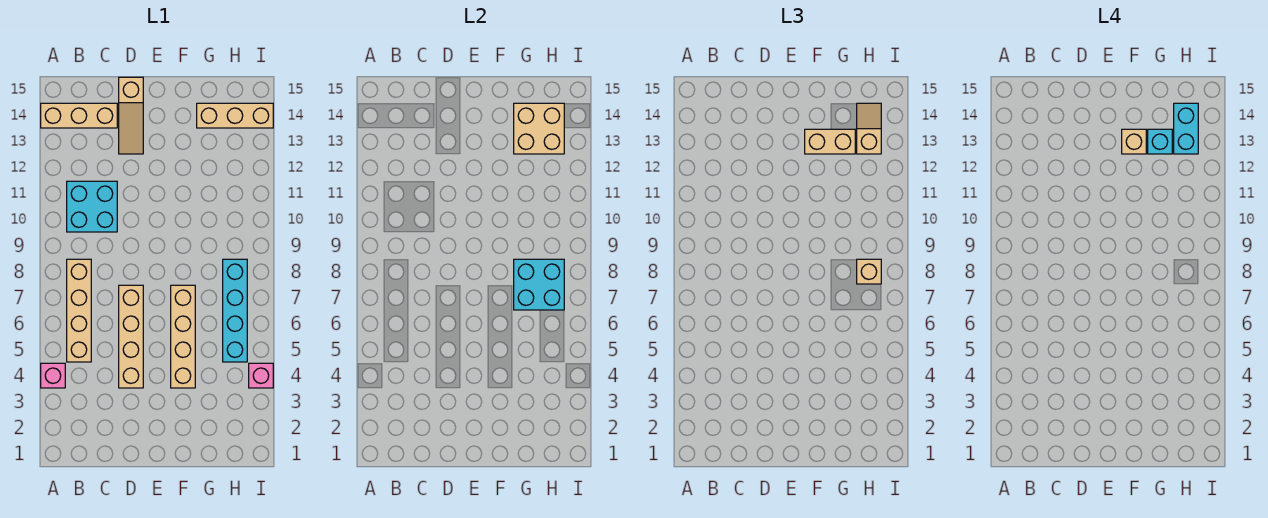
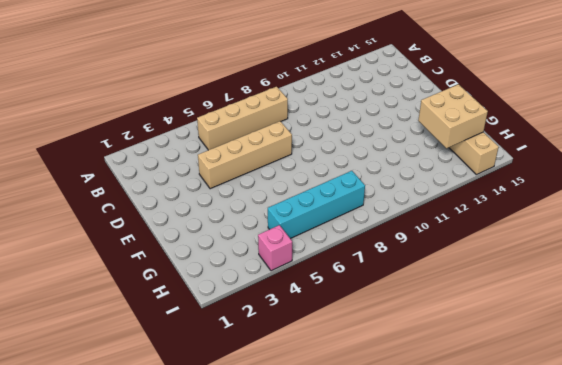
none -> pink 1x1 brick [41,363,65,388]
none -> tan 1x3 brick [41,103,117,128]
none -> cyan 2x2 brick [67,181,117,232]

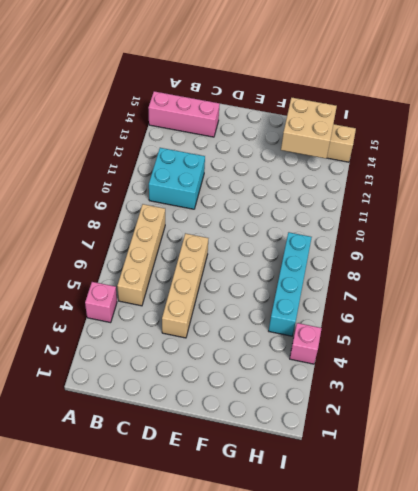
pink 1x3 brick [148,91,220,137] -> tan 1x3 brick [41,103,117,128]
none -> tan 1x3 slope [119,77,143,154]
none -> tan 1x4 brick [171,285,195,388]
none -> cyan 2x2 brick [514,259,564,310]

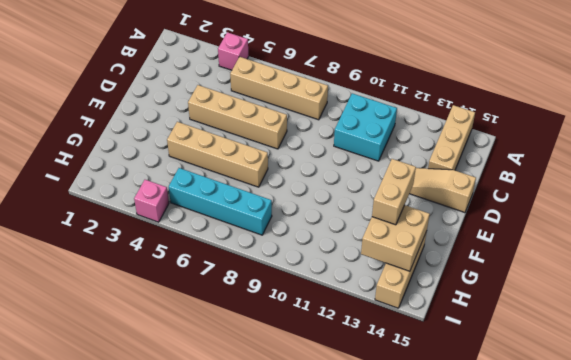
none -> cyan 2x2 brick [514,259,564,310]
none -> tan 1x1 brick [857,259,881,284]
none -> tan 1x2 slope [857,103,881,154]

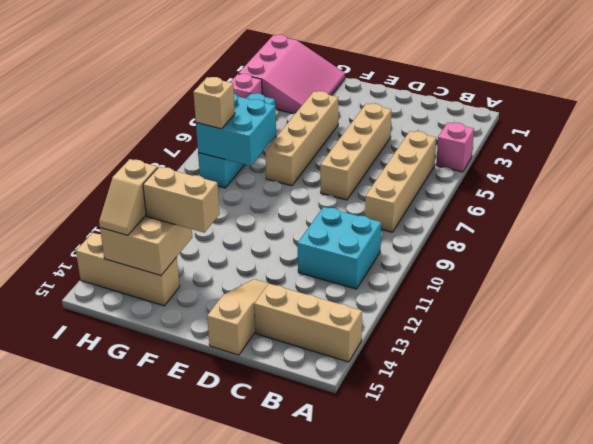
pink 3x3 slope [238,35,345,114] -> none
none -> tan 1x1 brick [1122,129,1146,154]
none -> cyan 1x1 brick [1148,129,1172,154]
none -> cyan 1x2 brick [1174,103,1198,154]

